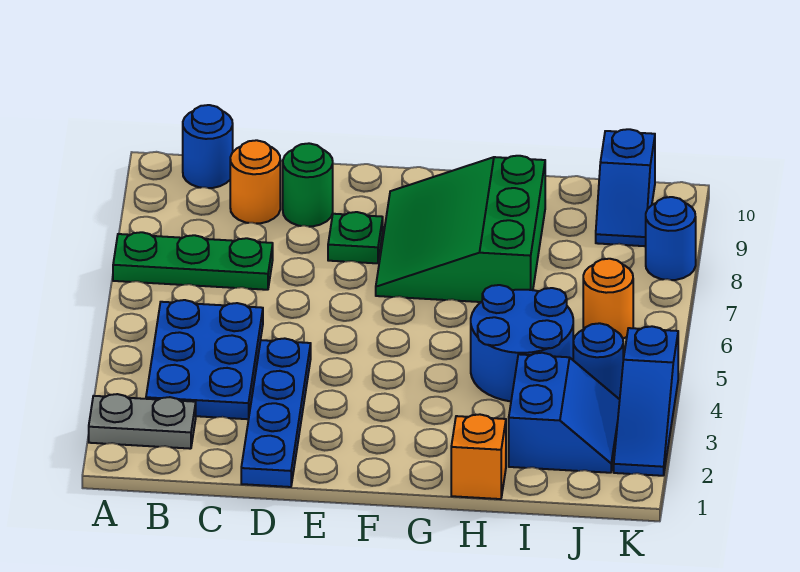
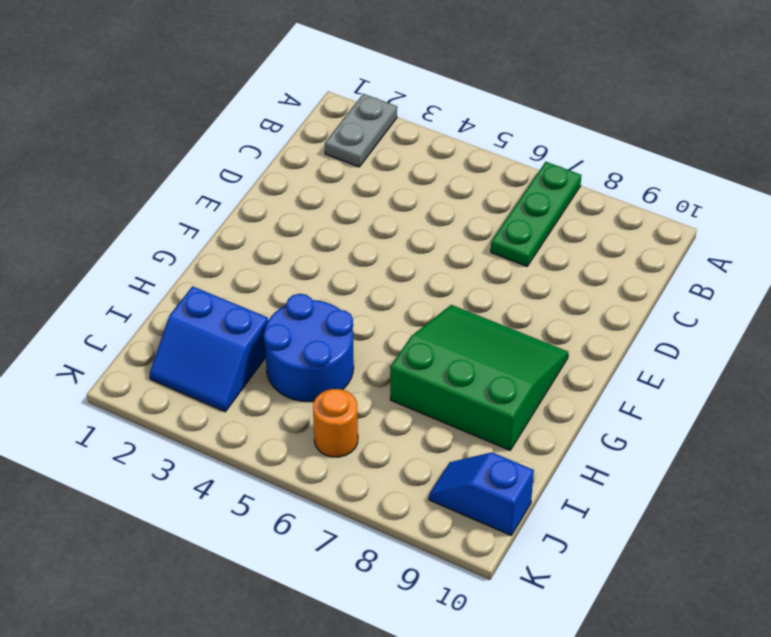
none -> blue 2x3 plate [146,300,263,419]
none -> blue 1x1 round brick [183,105,233,188]
none -> orange 1x1 round brick [230,140,280,224]

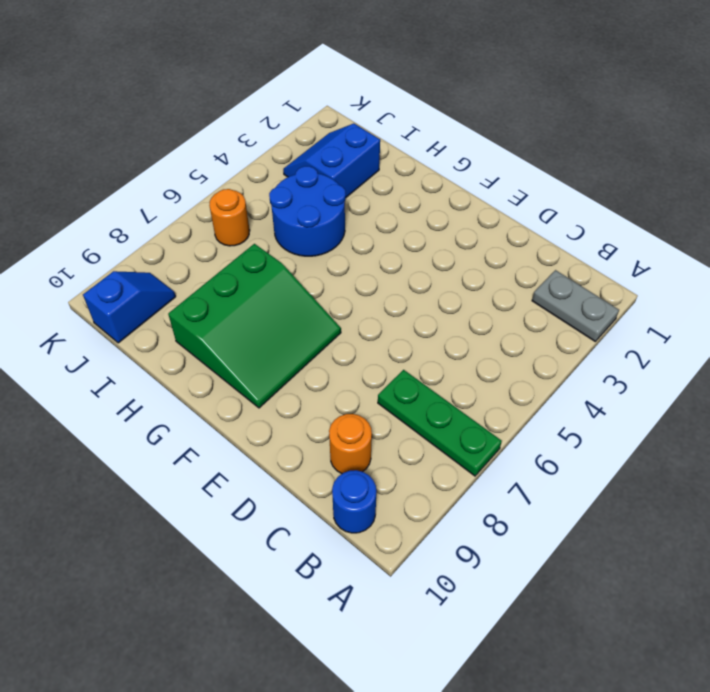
none -> blue 2x3 plate [146,300,263,419]
none -> blue 1x4 plate [241,338,311,487]
none -> green 1x1 round brick [283,143,333,227]

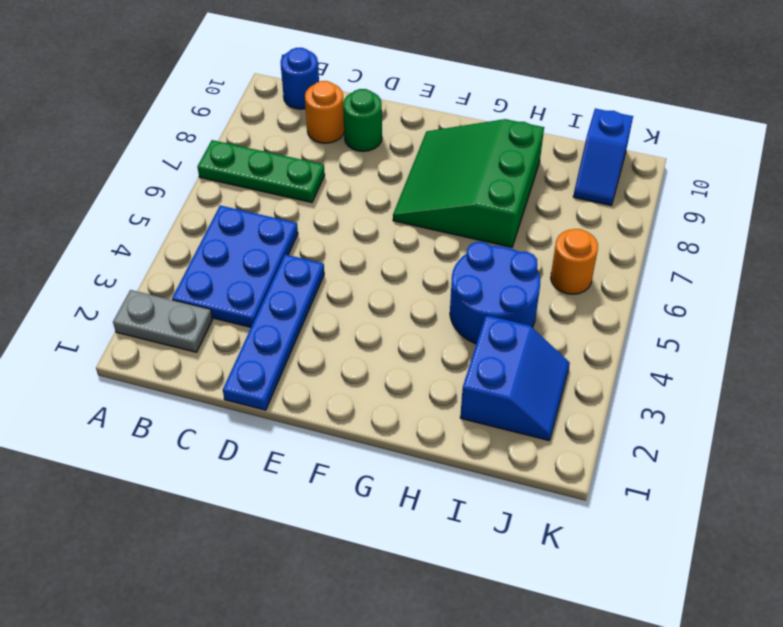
none -> green 1x1 plate [328,212,383,263]
none -> orange 1x1 brick [451,414,506,499]
none -> blue 1x1 round brick [573,323,623,399]

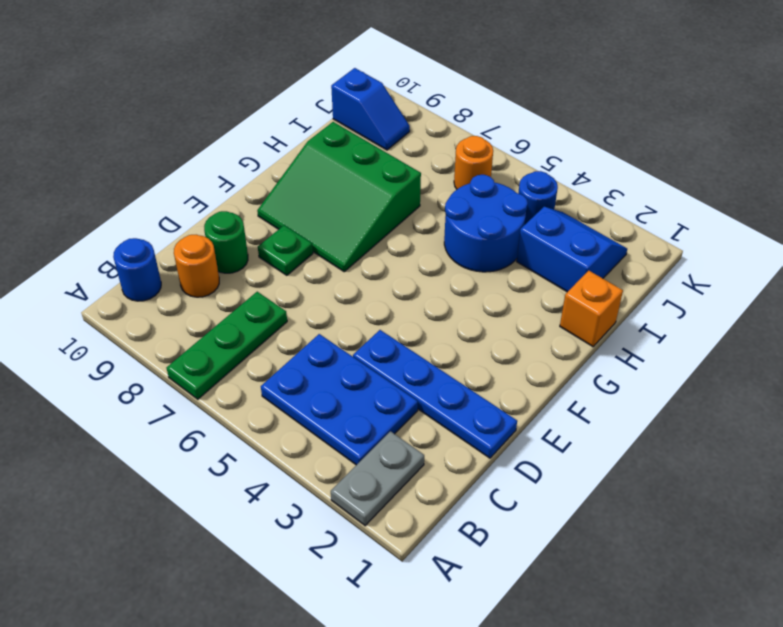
none -> blue 1x3 slope [614,326,678,476]
none -> blue 1x1 round brick [646,197,696,280]

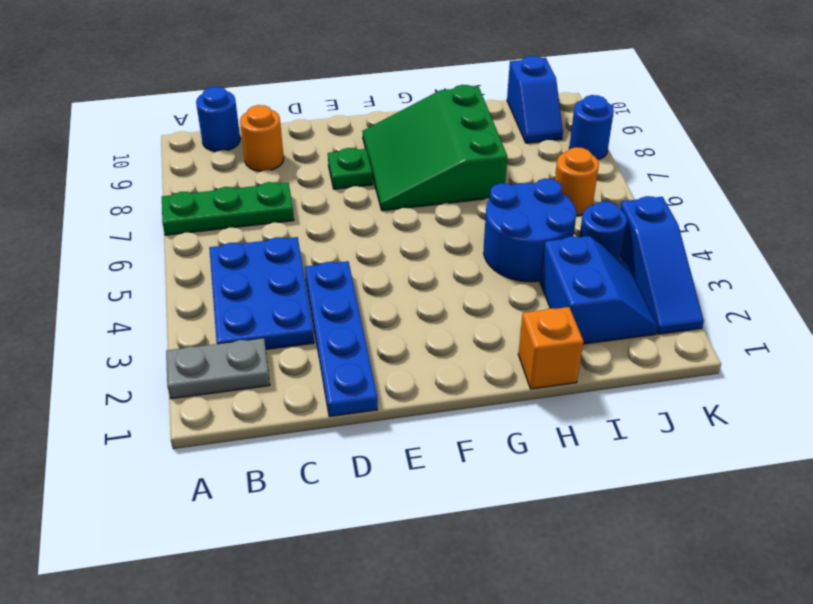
none -> green 1x1 round brick [283,143,333,227]

